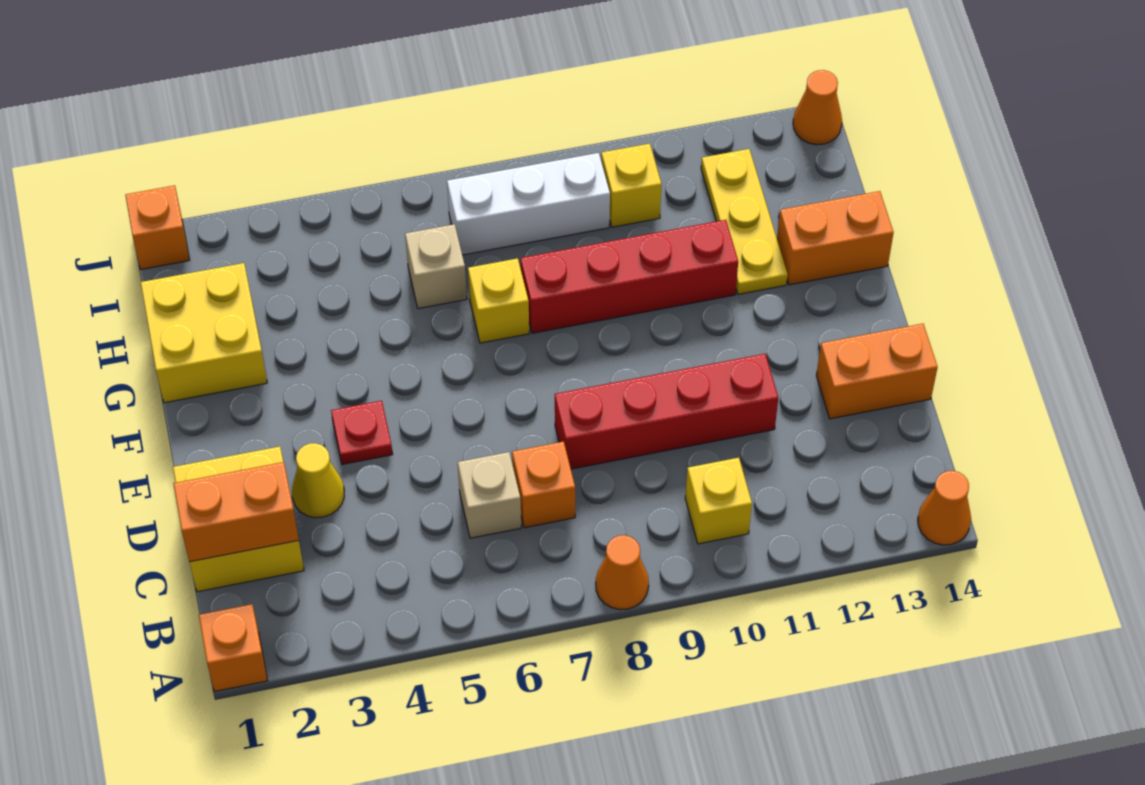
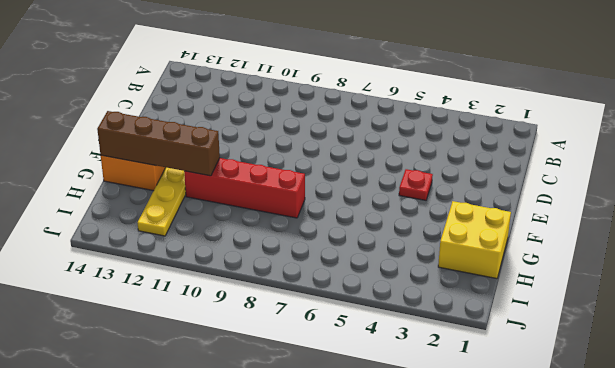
brown 1x4 brick [97,111,220,176] -> none
none -> orange 1x1 brick [199,604,268,692]
none -> orange 1x1 cone [596,535,649,610]
none -> orange 1x1 cone [918,471,971,545]

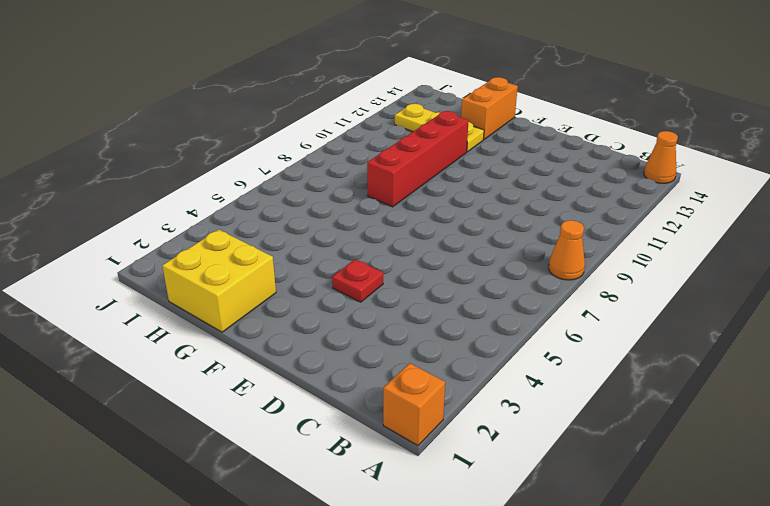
none -> yellow 1x1 brick [685,458,752,544]
none -> yellow 2x2 brick [173,446,304,592]
none -> tan 1x1 brick [458,452,521,538]

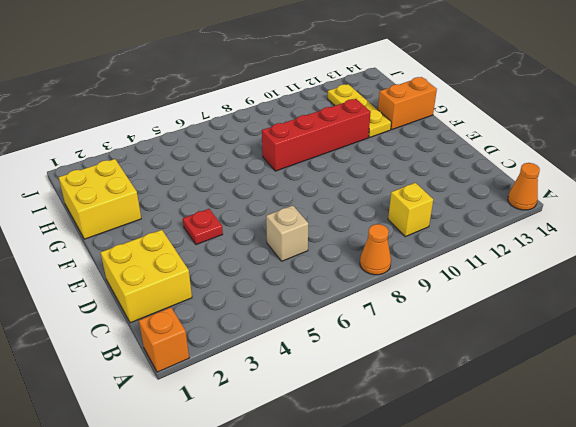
none -> orange 1x1 brick [512,441,575,528]
none -> yellow 1x1 cone [292,443,344,518]
none -> red 1x4 brick [555,354,778,469]

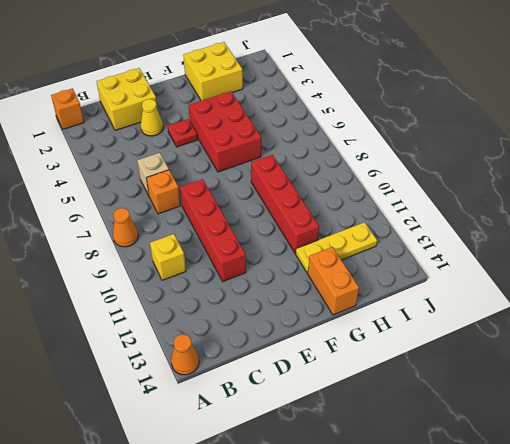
red 2x3 brick [188,91,261,172] -> none
none -> orange 1x2 brick [816,324,938,419]
none -> yellow 1x1 brick [468,258,529,343]
none -> tan 1x1 brick [405,224,467,309]

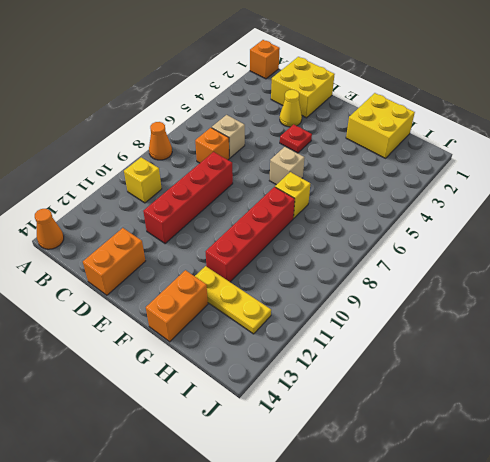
tan 1x1 brick [269,147,305,185] -> tan 1x1 brick moved to [405,224,467,309]
none -> white 1x3 brick [447,153,610,255]
none -> yellow 1x1 brick [601,144,662,227]
none -> orange 1x1 brick [125,185,190,269]

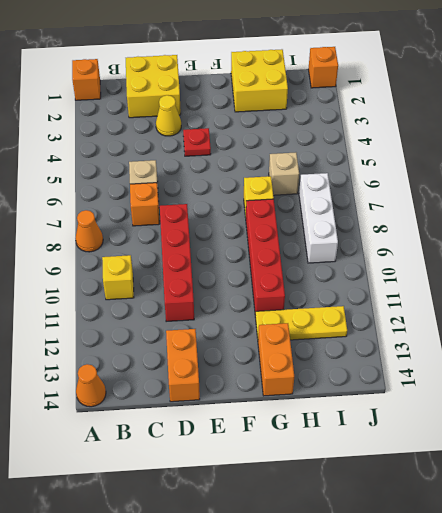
none -> yellow 1x1 brick [601,144,662,227]
none -> orange 1x1 cone [793,70,842,145]
none -> orange 1x2 brick [173,462,299,562]

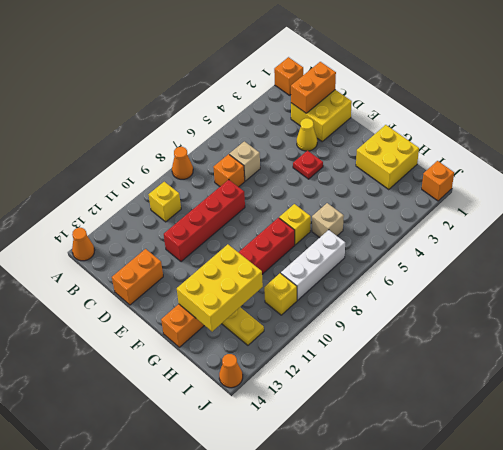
yellow 2x3 brick [177,244,263,332] -> none

